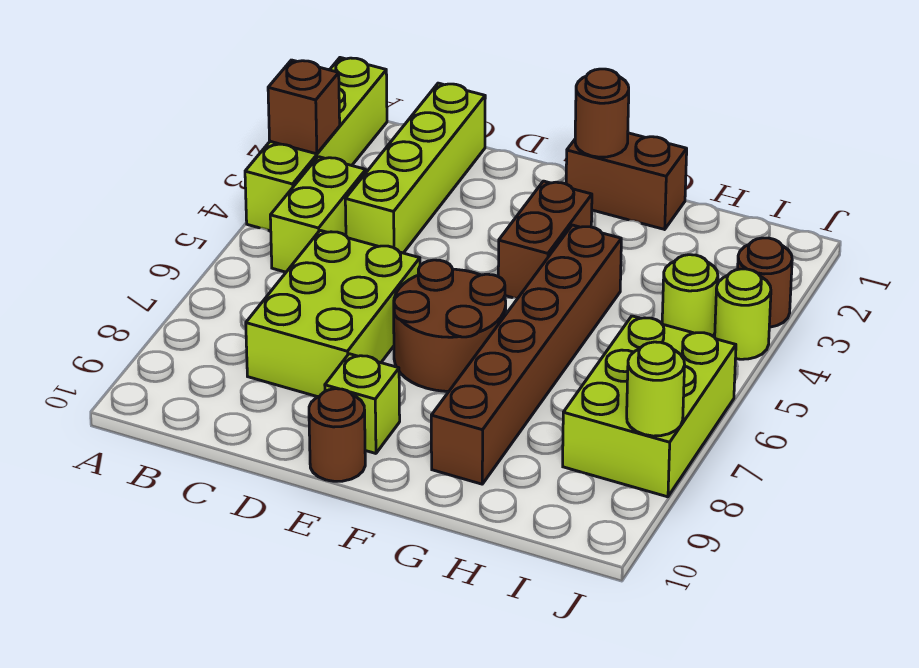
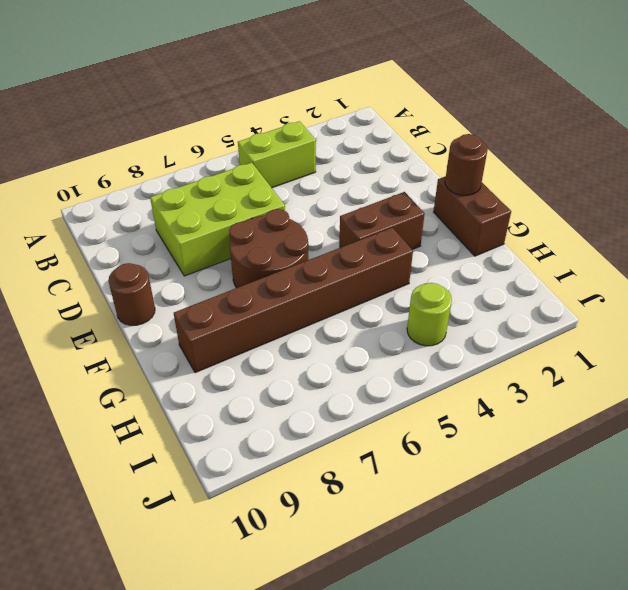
none -> lime 1x4 brick [245,58,387,231]
none -> lime 1x4 brick [345,83,485,253]
none -> lime 1x1 brick [325,354,400,453]

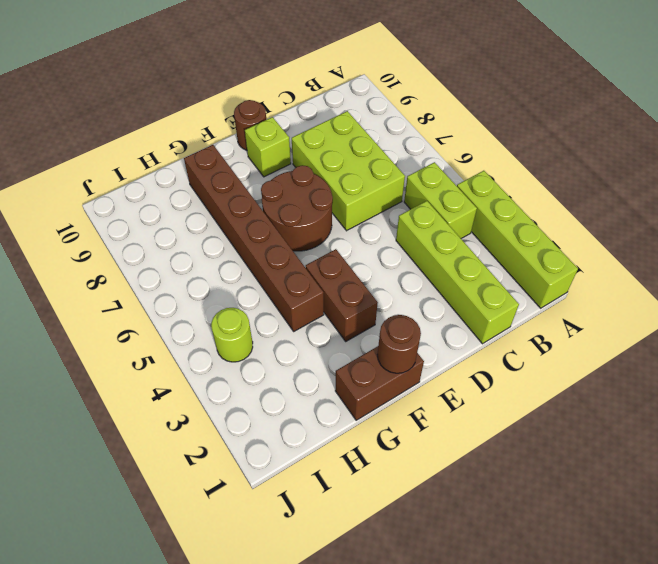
none -> lime 2x3 brick [563,316,736,497]
none -> brown 1x1 round brick [738,238,792,327]
none -> lime 1x1 round brick [715,269,771,359]

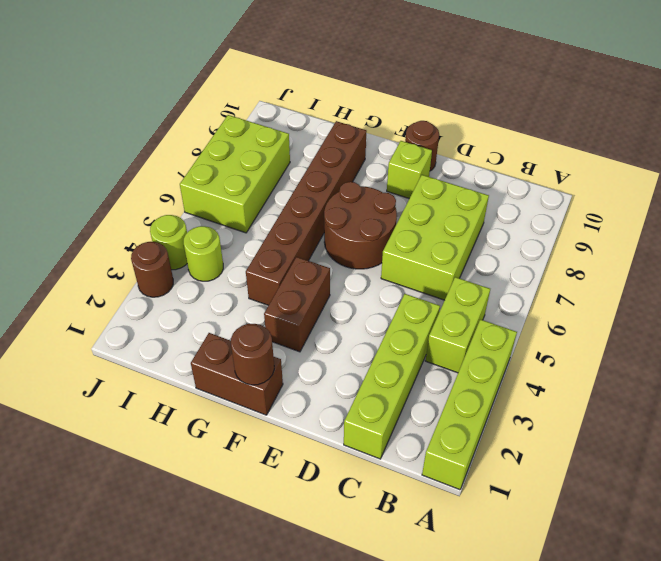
none -> brown 1x1 brick [268,60,340,154]
none -> lime 1x1 round brick [627,342,685,436]

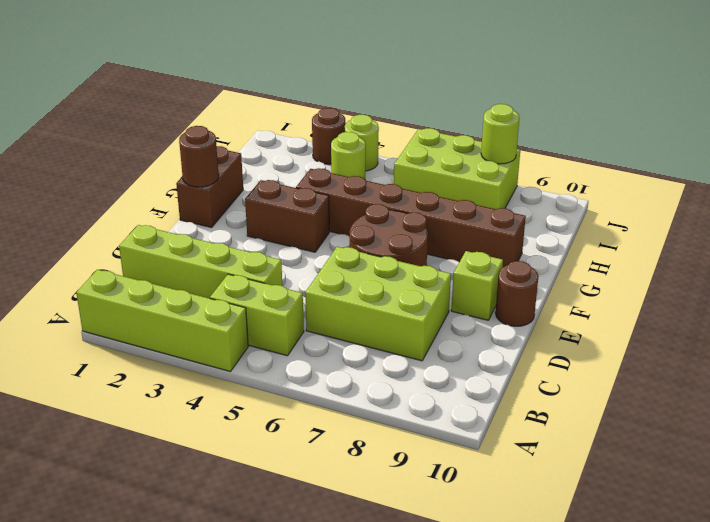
none -> brown 1x1 brick [268,60,340,154]

